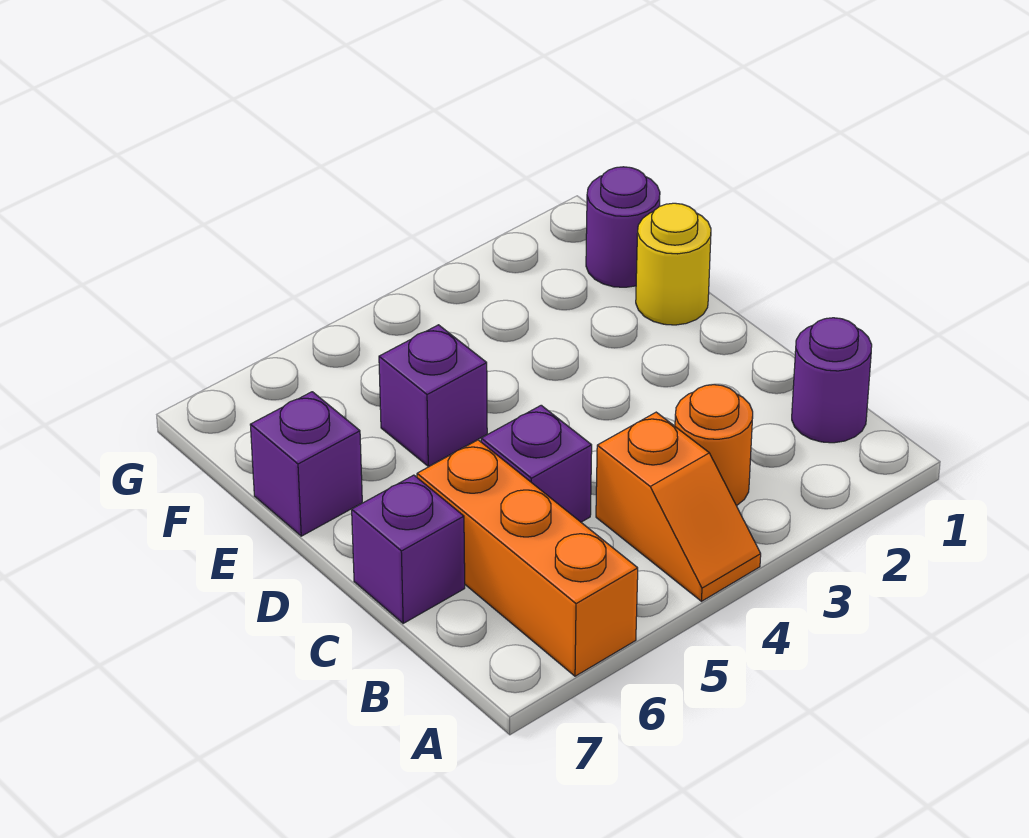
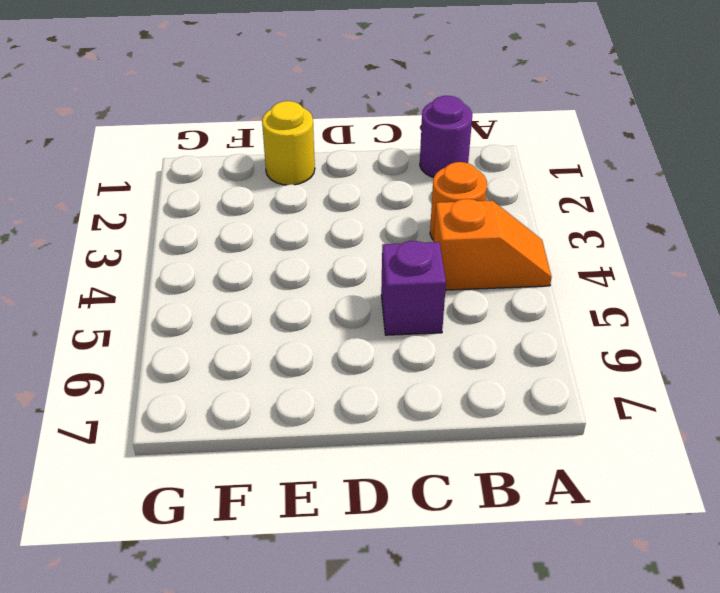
none -> orange 1x3 brick [417,440,638,676]
none -> purple 1x1 brick [352,475,465,623]

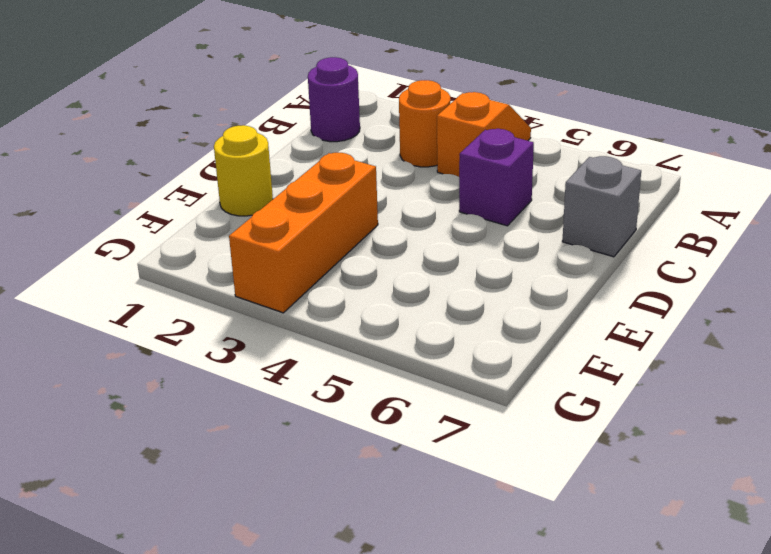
grey 1x1 brick [562,156,641,257] -> purple 1x1 brick [352,475,465,623]
orange 1x3 brick [229,153,378,313] -> orange 1x3 brick moved to [417,440,638,676]
none -> purple 1x1 brick [379,325,487,466]
none -> purple 1x1 brick [250,392,362,536]

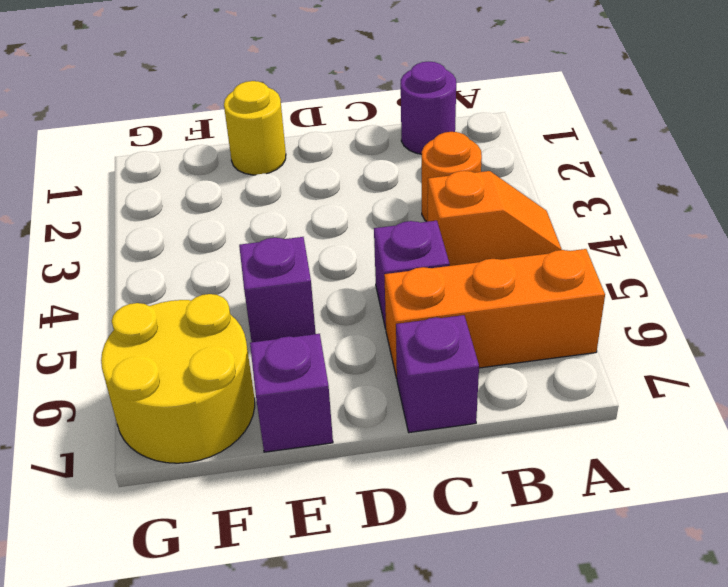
yellow 2x2 round brick [101,294,255,463] -> none
none -> purple 1x1 round brick [586,167,660,287]

